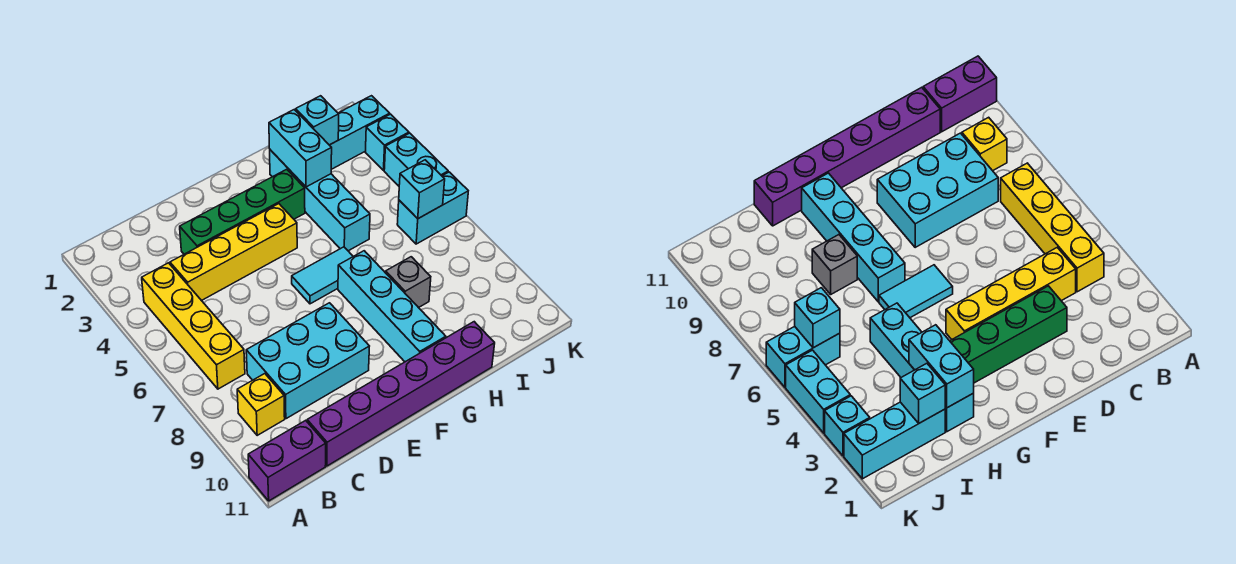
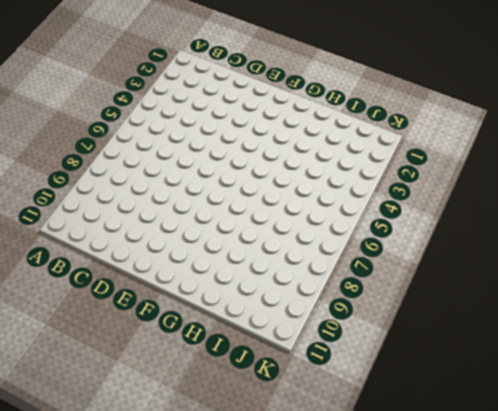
none -> purple 1x2 brick [248,420,326,501]
none -> yellow 1x4 brick [142,263,245,389]
none -> yellow 1x1 brick [237,374,285,435]

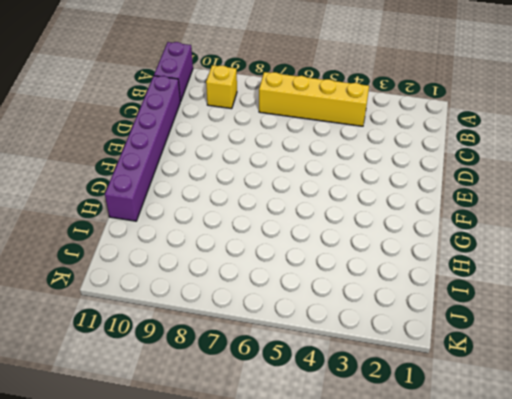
none -> yellow 1x4 brick [170,204,297,301]
none -> cyan 2x3 brick [246,303,369,419]
none -> green 1x4 brick [180,169,305,254]

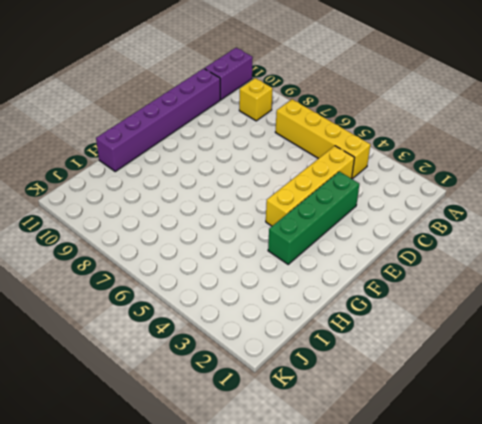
none -> cyan 2x3 brick [246,303,369,419]
none -> cyan 1x2 tile [292,247,353,304]
none -> cyan 1x4 brick [338,251,446,362]

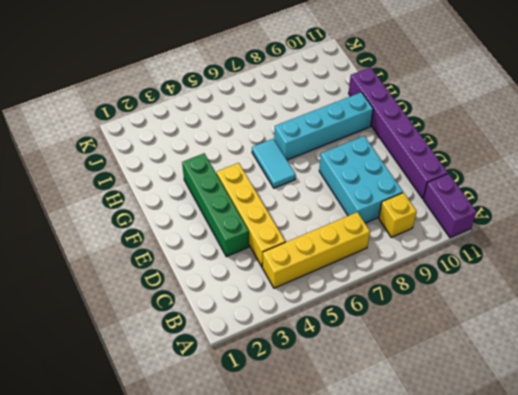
none -> cyan 1x4 brick [270,150,370,251]
none -> grey 1x1 brick [386,257,431,308]
none -> cyan 1x3 brick [330,96,390,169]

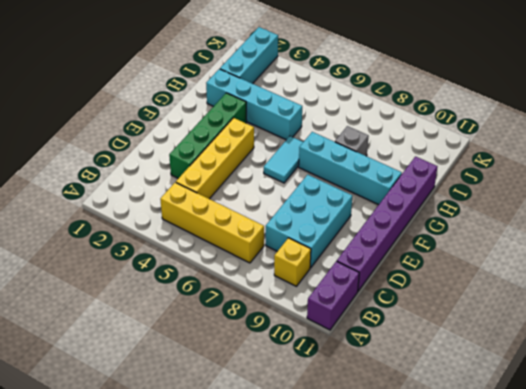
none -> cyan 1x2 brick [397,172,468,244]
none -> cyan 1x1 brick [365,114,409,171]
none -> cyan 1x2 brick [384,133,448,186]

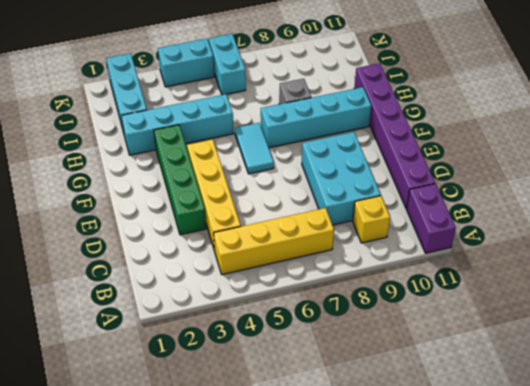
none -> cyan 1x1 brick [365,114,409,171]
none -> cyan 1x2 brick [269,110,332,187]
none -> cyan 1x1 brick [296,96,339,145]

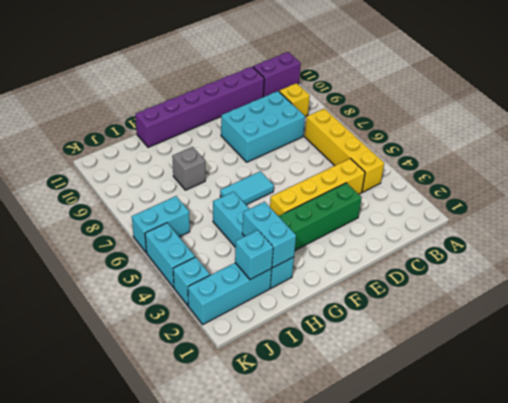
none -> cyan 1x4 brick [338,251,446,362]
none -> cyan 1x1 brick [399,160,445,219]

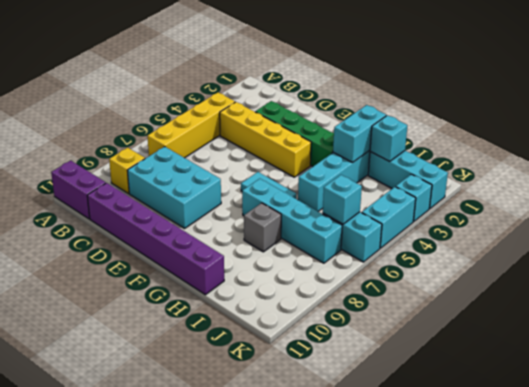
cyan 1x4 brick [242,179,342,263] -> cyan 1x4 brick turned to [338,251,446,362]

